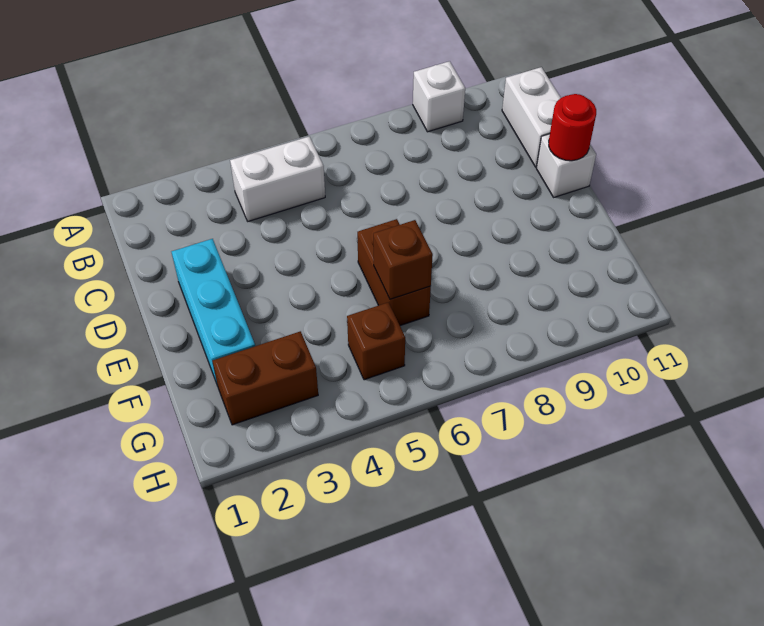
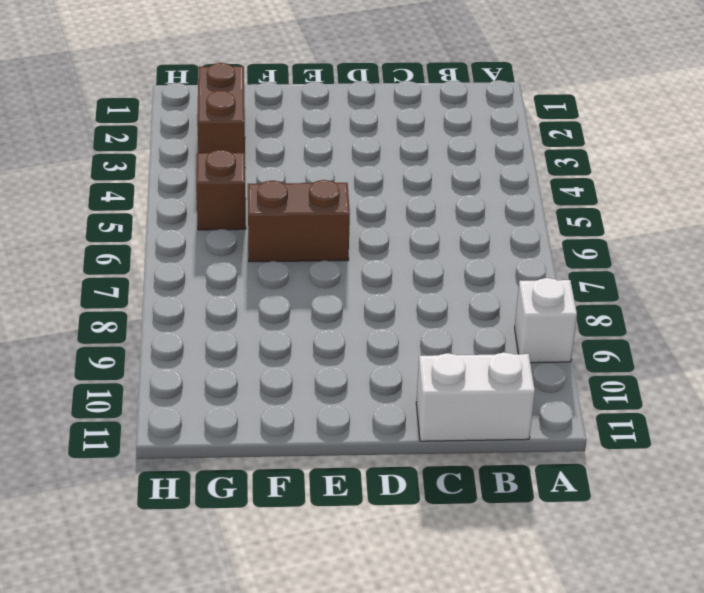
none -> white 1x2 brick [230,137,325,221]
none -> cyan 1x3 brick [172,239,255,384]

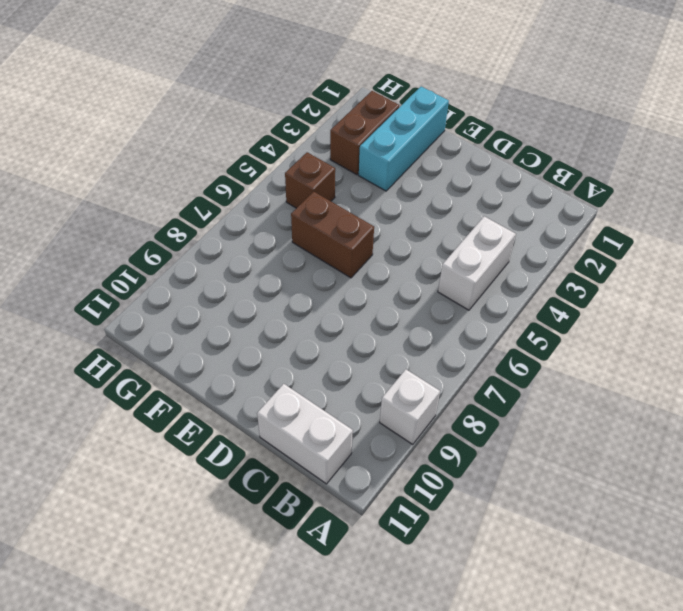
cyan 1x3 brick [359,87,449,191] -> cyan 1x3 brick turned to [172,239,255,384]
none -> white 1x1 brick [536,134,596,197]
none -> red 1x1 round brick [549,94,596,161]

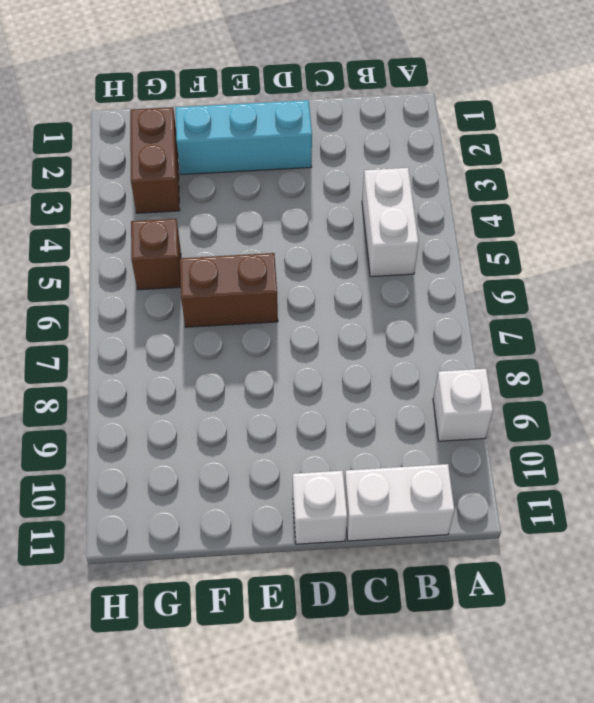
none -> red 1x1 round brick [549,94,596,161]
none -> brown 1x1 brick [373,220,433,299]

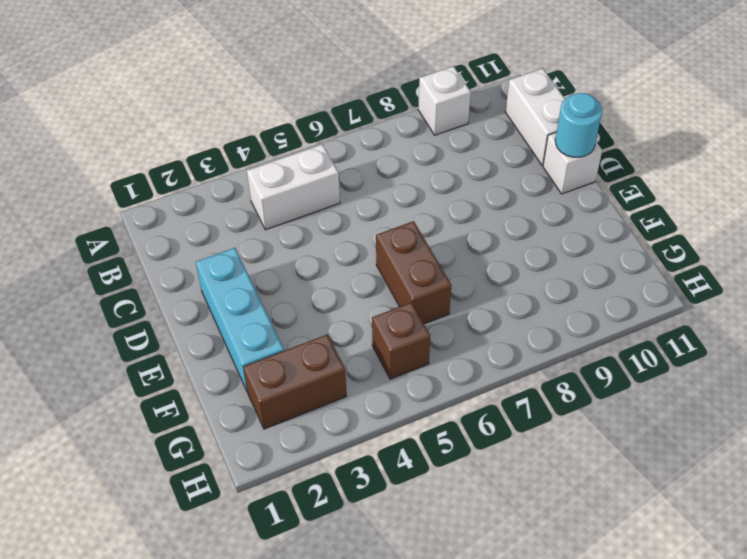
cyan 1x1 round brick [555,93,602,157] -> red 1x1 round brick [549,94,596,161]
none -> brown 1x1 brick [373,220,433,299]

